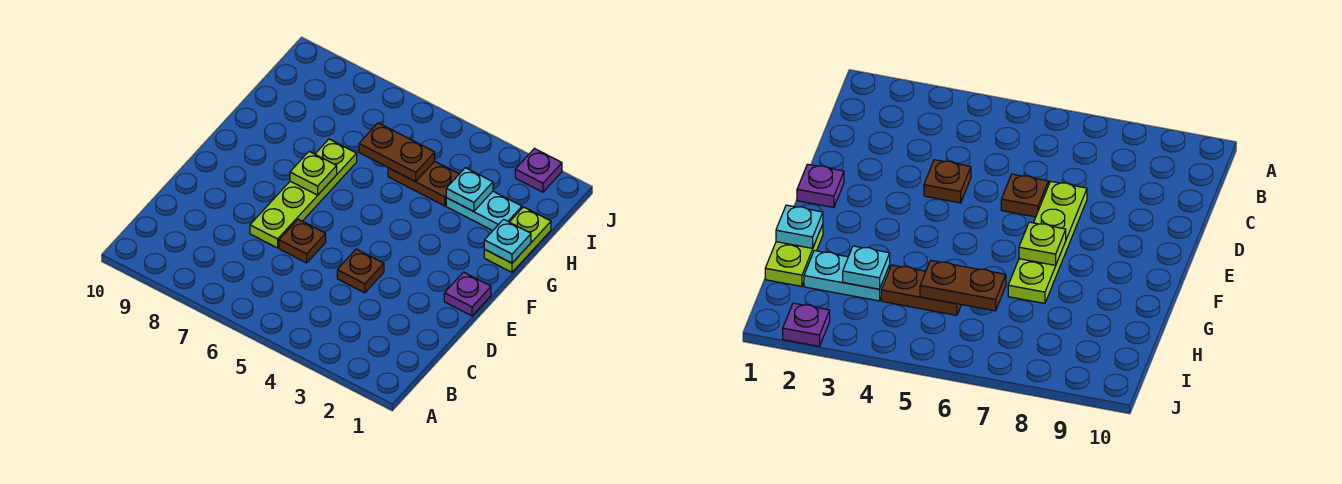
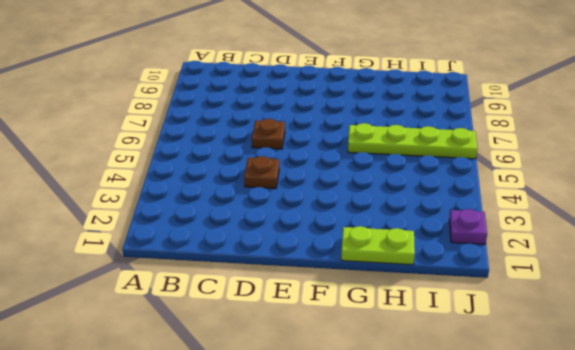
lime 1x4 plate [348,123,477,159] -> lime 1x4 plate moved to [250,139,357,248]
none -> purple 1x1 plate [444,272,491,316]
none -> cyan 1x2 plate [446,191,522,231]
none -> brown 1x2 plate [388,161,459,206]

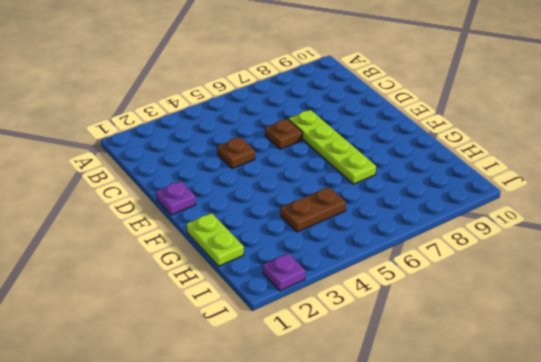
none -> cyan 1x2 plate [446,191,522,231]
none -> lime 1x1 plate [290,152,337,195]
none -> cyan 1x1 plate [484,219,531,263]

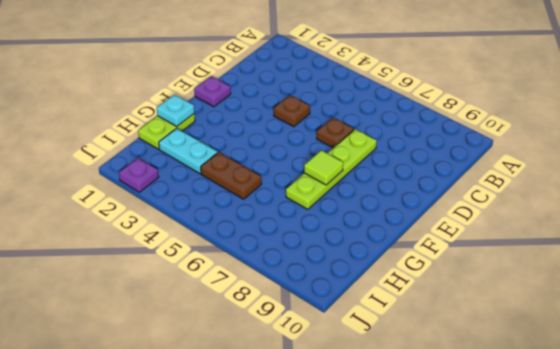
lime 1x1 tile [304,150,343,185] -> lime 1x1 plate [290,152,337,195]
none -> cyan 1x1 plate [446,168,493,212]
none -> brown 1x2 plate [359,123,435,182]

